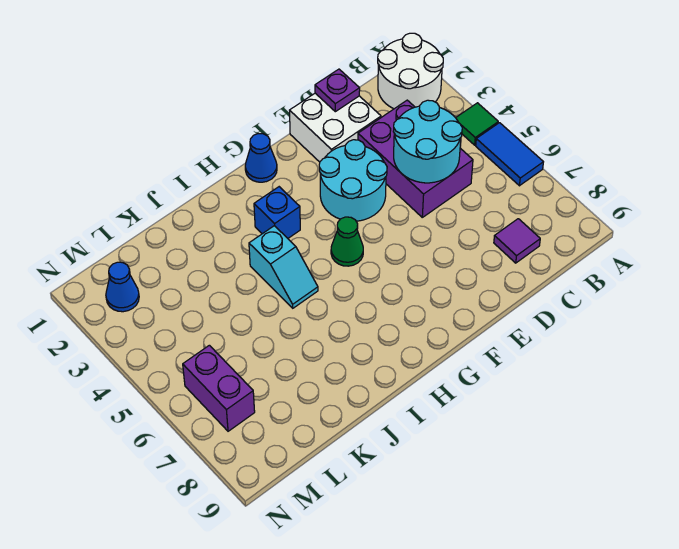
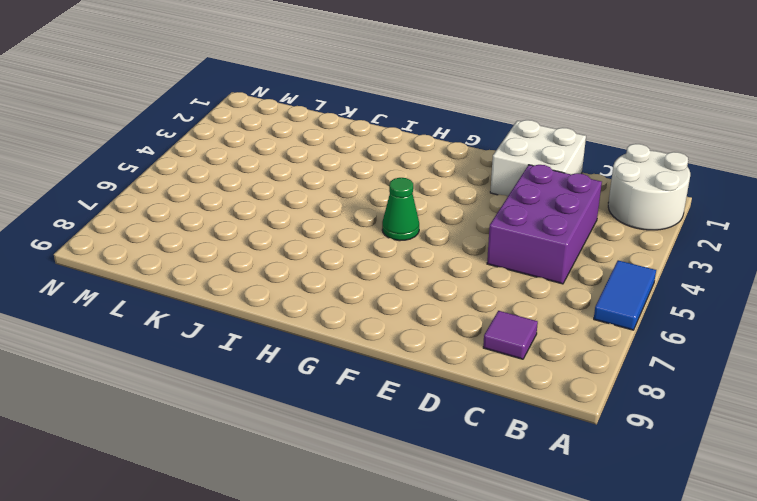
none -> green 1x1 tile [456,103,498,145]
none -> cyan 2x2 round brick [319,140,387,221]
none -> blue 1x1 cone [245,134,277,182]

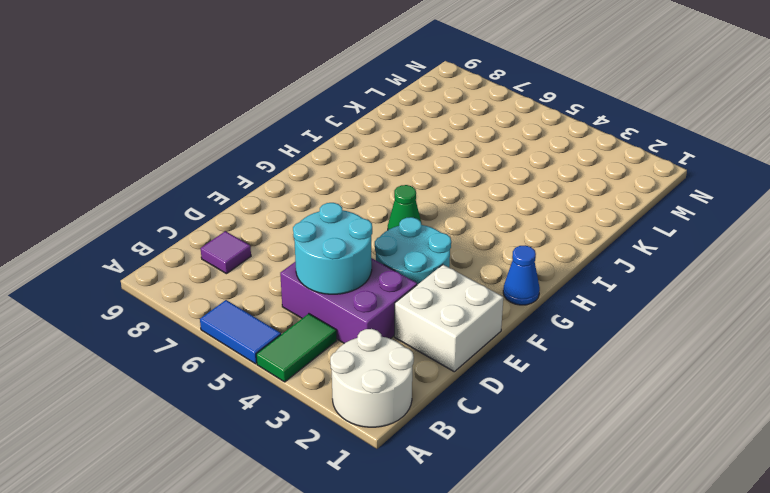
green 1x2 tile [256,314,337,382] -> green 1x1 tile [456,103,498,145]
none -> blue 1x1 brick [254,187,300,238]
none -> cyan 1x2 slope [249,226,318,308]
none -> blue 1x1 cone [106,262,139,312]

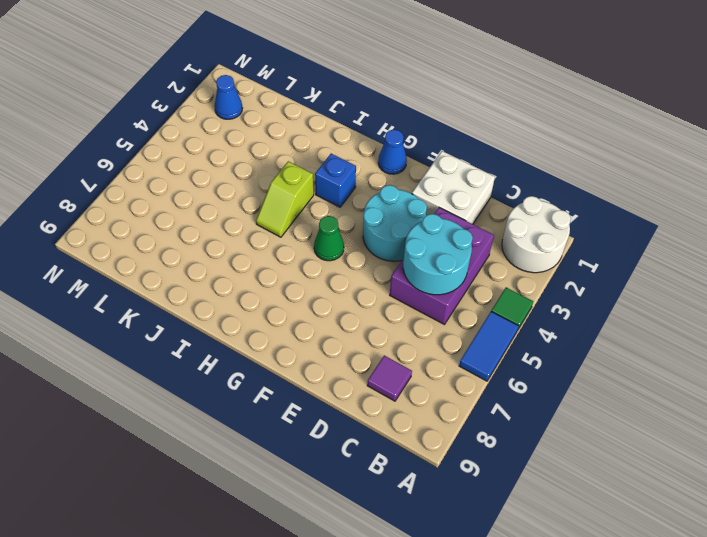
lime 1x2 slope [256,161,314,237] -> cyan 1x2 slope [249,226,318,308]
none -> purple 1x2 brick [183,345,255,431]
none -> purple 1x1 plate [315,69,360,112]

